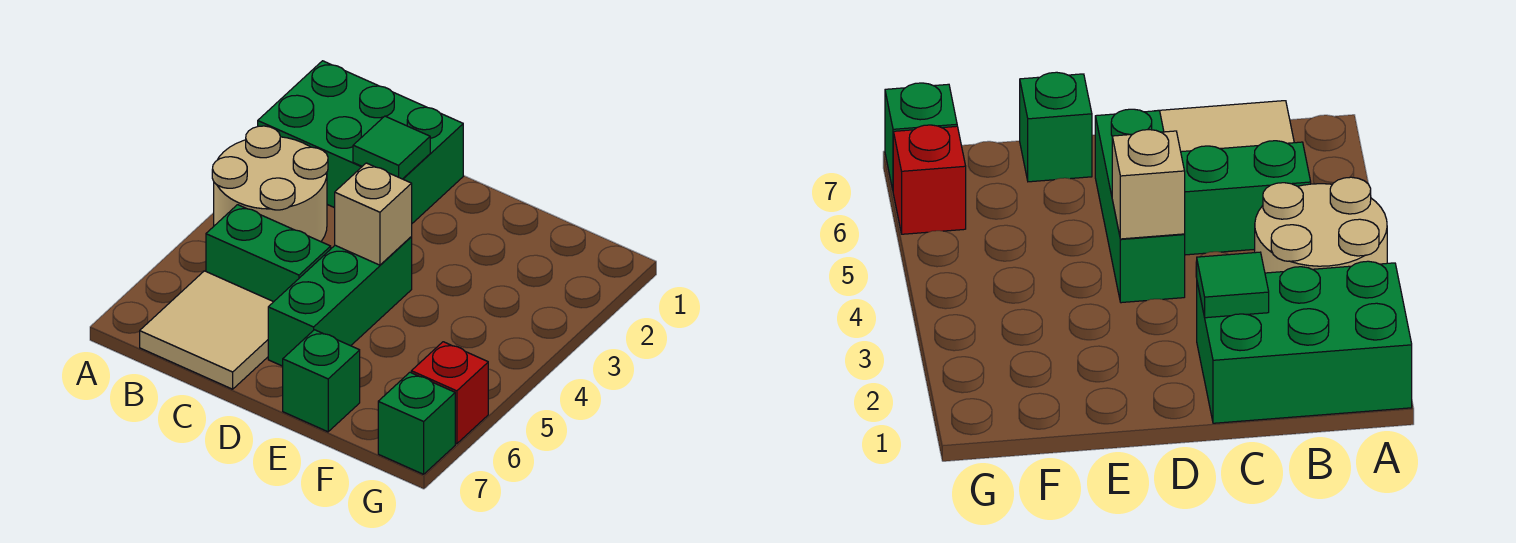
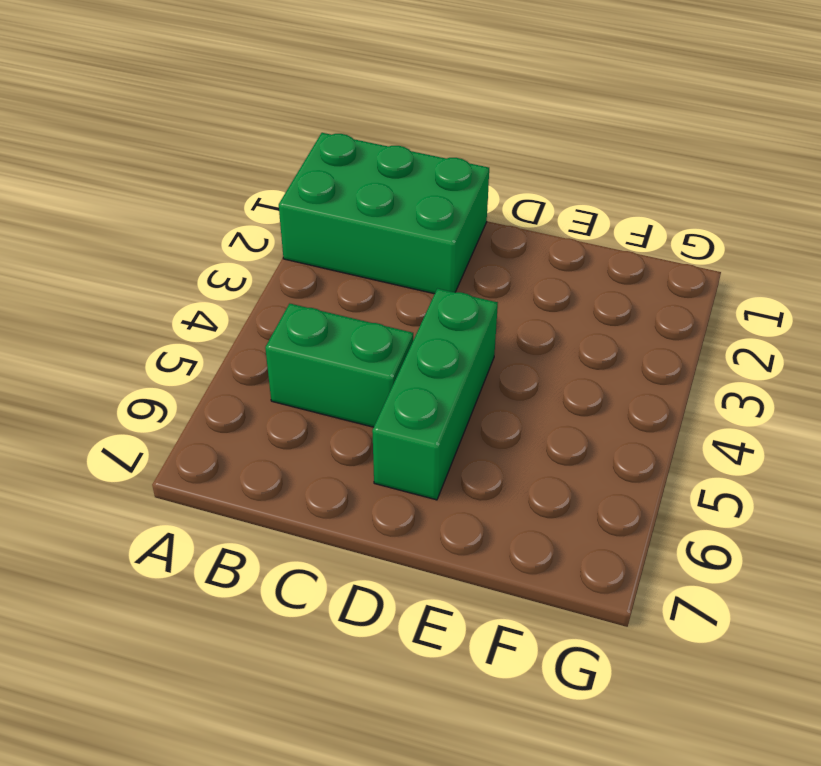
none -> tan 2x2 round brick [212,126,328,242]
none -> tan 2x2 tile [140,271,273,389]

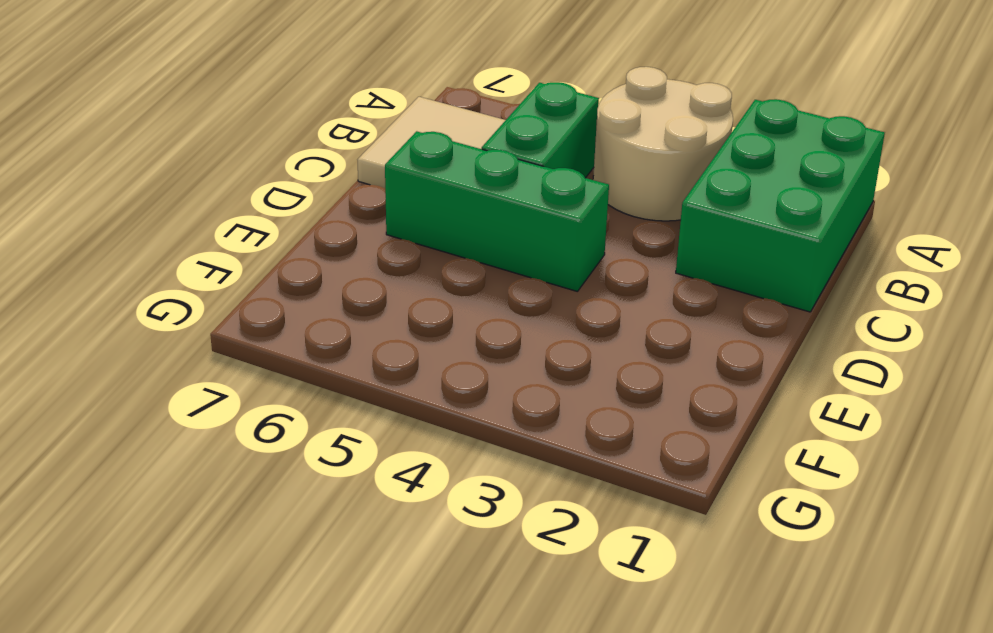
none -> green 1x1 brick [283,330,360,432]
none -> red 1x1 brick [411,342,488,444]

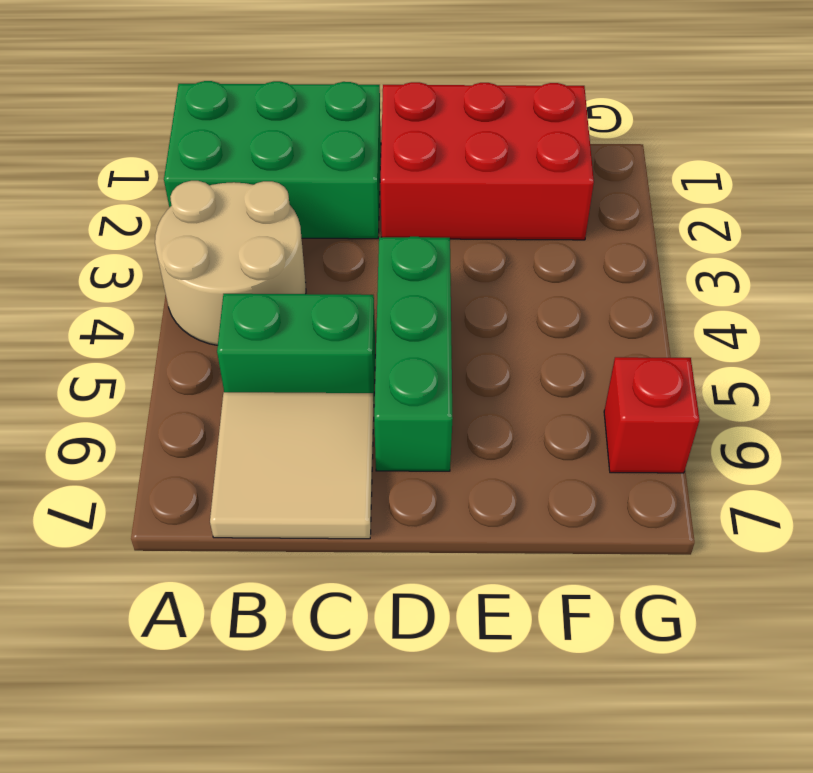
red 2x3 brick [380,82,594,240] -> none
none -> green 1x1 brick [283,330,360,432]
none -> green 1x1 brick [378,372,455,474]

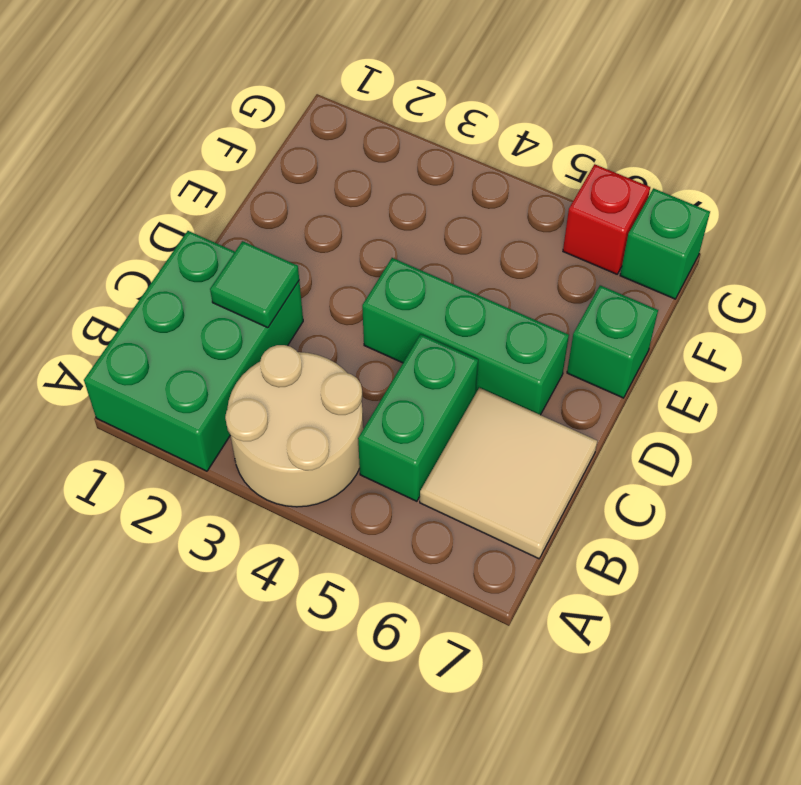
none -> tan 1x1 brick [335,163,412,265]

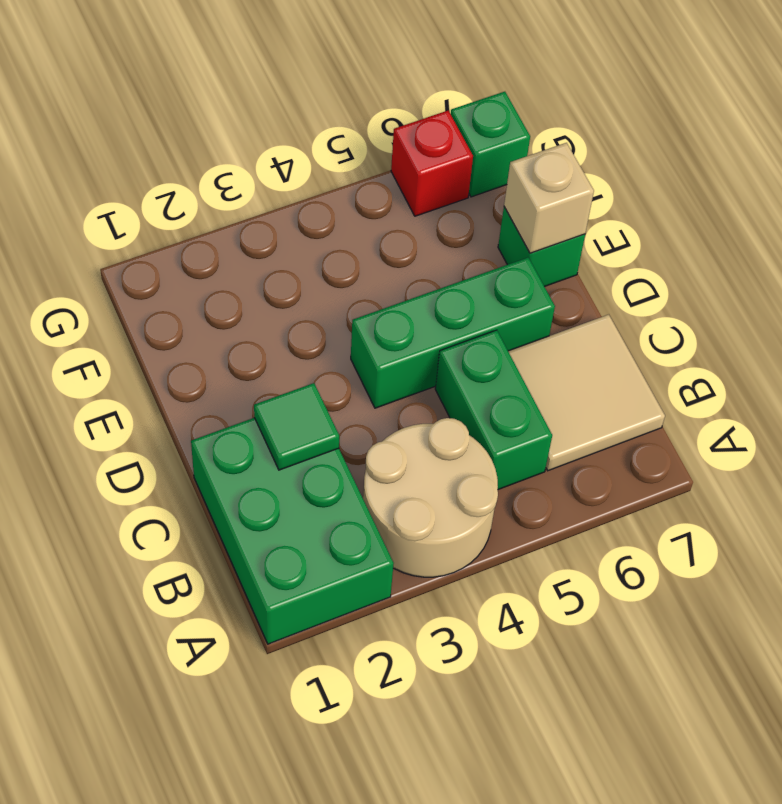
tan 1x1 brick [504,143,594,253] -> tan 1x1 brick moved to [335,163,412,265]

